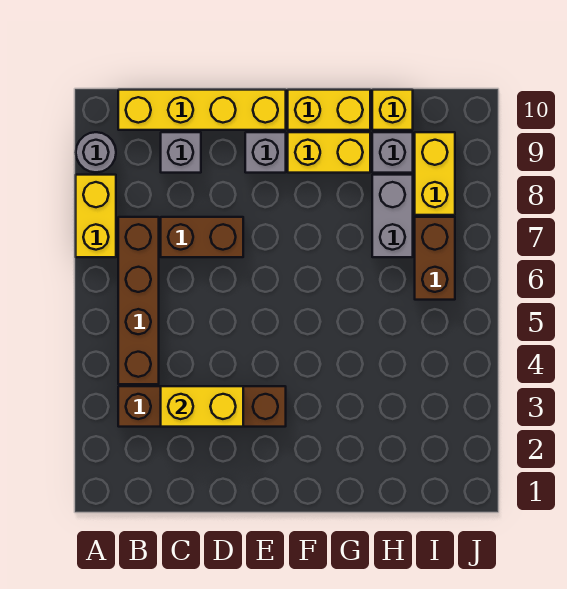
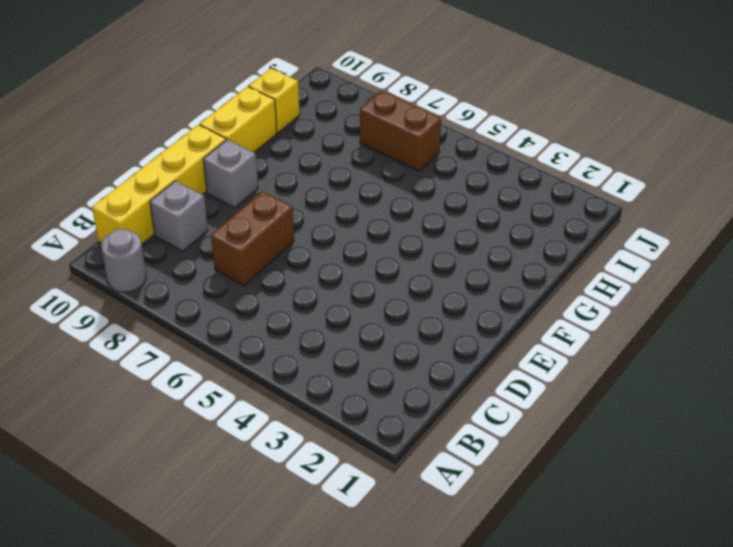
none -> yellow 1x2 brick [76,175,116,257]
none -> brown 1x4 brick [118,386,286,427]
none -> brown 1x4 brick [118,217,159,384]

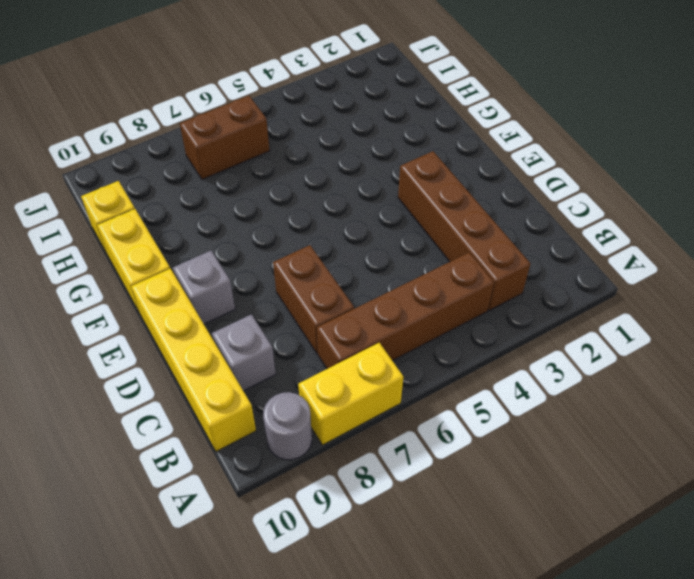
none -> yellow 1x2 brick [288,132,370,173]
none -> grey 1x2 brick [372,175,413,257]
none -> grey 1x1 brick [372,132,413,173]

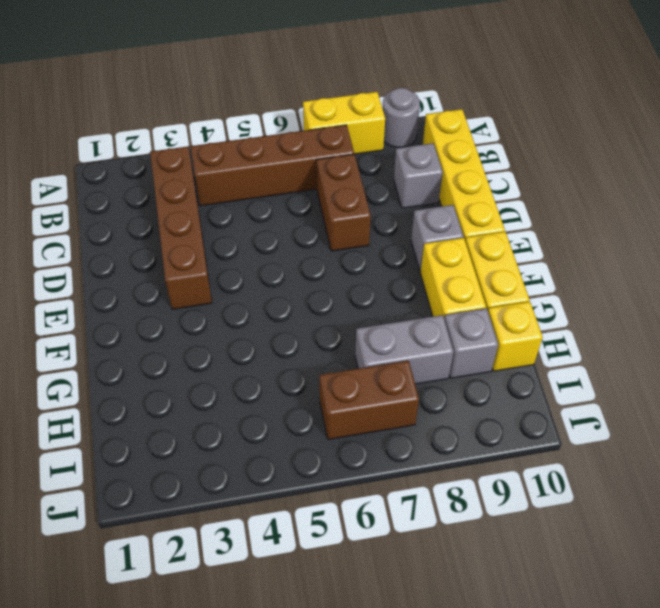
none -> yellow 1x2 brick [415,132,455,215]
none -> yellow 1x2 brick [161,386,243,427]

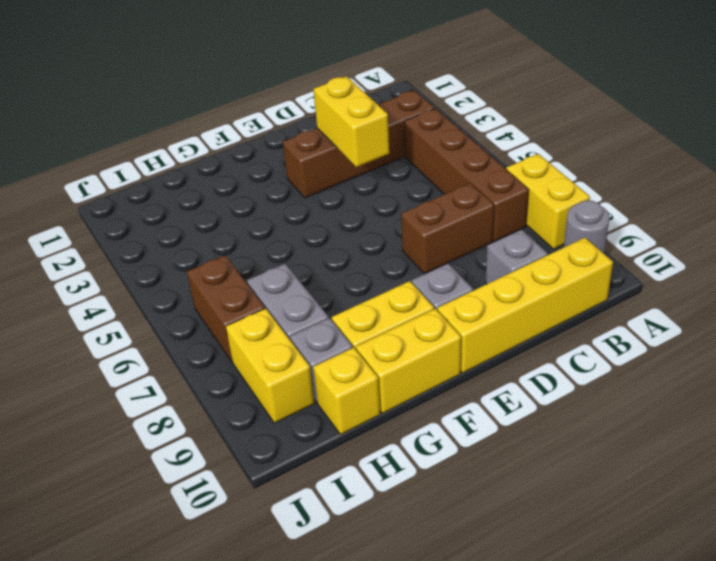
yellow 1x2 brick [313,76,389,167] -> yellow 1x2 brick turned to [161,386,243,427]

